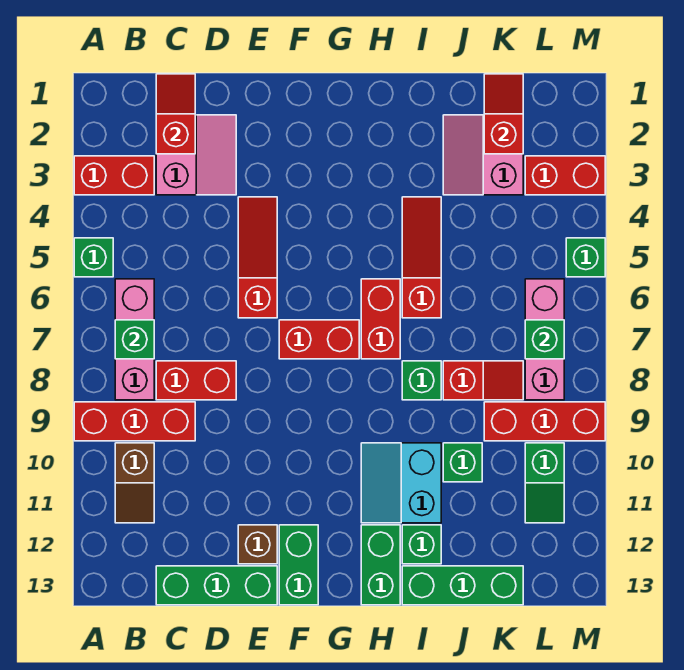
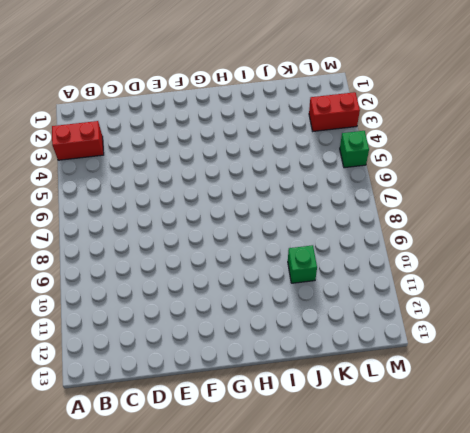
none -> green 1x1 brick [74,238,113,277]
none -> red 1x3 brick [74,402,195,441]
none -> pink 1x3 brick [115,279,154,400]
none -> brown 1x2 slope [115,443,154,523]

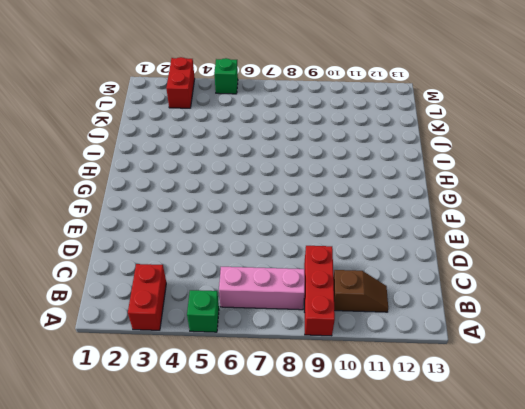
none -> pink 2x2 slope [156,115,236,195]
none -> red 1x2 brick [156,361,236,400]
none -> green 1x3 brick [156,566,277,605]
none -> red 1x3 slope [238,197,277,318]

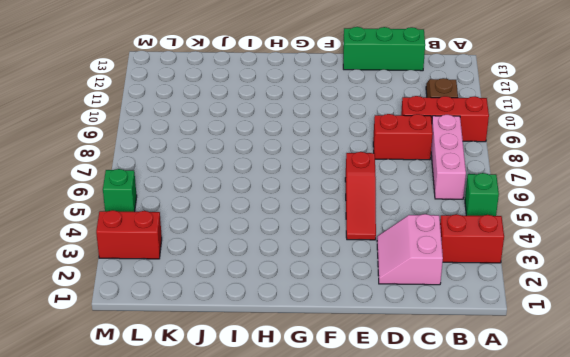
none -> brown 1x1 brick [238,525,277,564]
none -> red 1x2 brick [279,320,359,359]
none -> green 1x2 brick [279,525,318,605]
none -> red 1x2 brick [361,279,400,359]

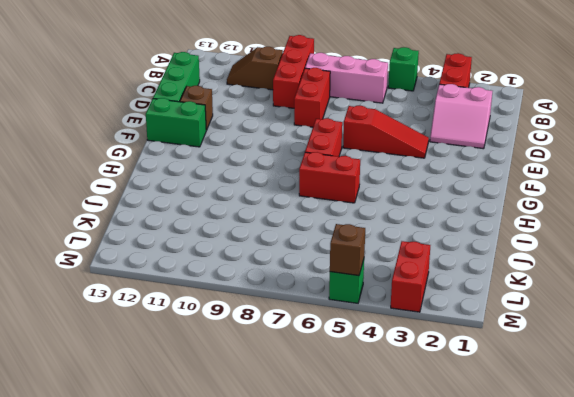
brown 1x1 brick [330,224,365,276] -> none
none -> cyan 2x2 slope [361,443,441,523]
none -> green 1x2 brick [361,525,400,605]
none -> red 1x3 slope [402,197,441,318]
none -> green 1x1 brick [402,361,441,400]

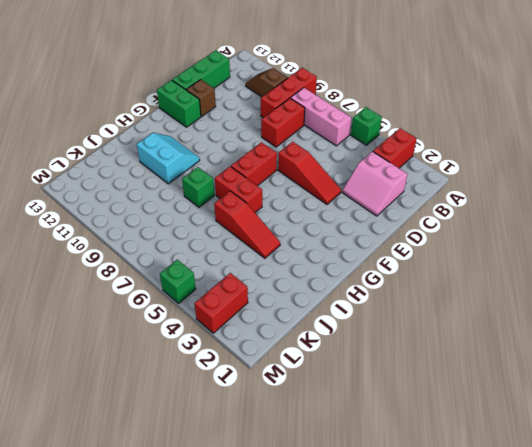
none -> green 1x2 brick [361,525,400,605]
none -> green 1x1 brick [402,525,441,564]
none -> green 1x3 brick [402,566,523,605]
none -> pink 2x2 slope [443,115,523,195]

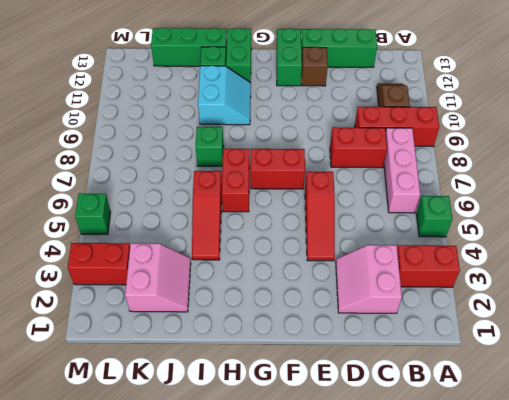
none -> red 1x2 slope [443,361,523,400]
none -> green 1x1 brick [443,443,482,482]
none -> red 1x3 brick [484,402,605,441]
none -> pink 1x3 brick [525,279,564,400]

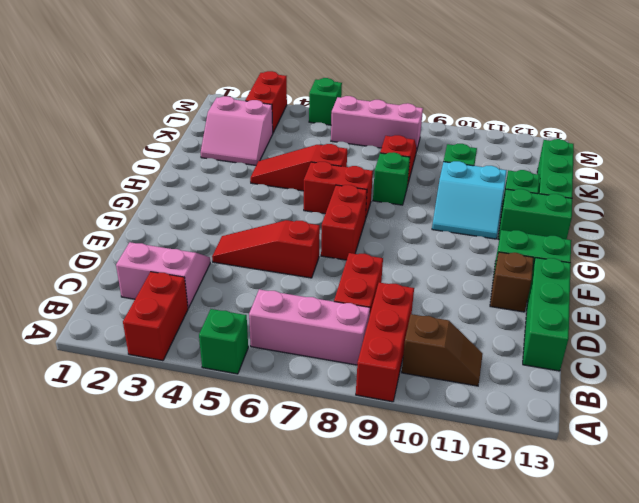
none -> red 1x3 brick [484,402,605,441]
none -> green 1x2 slope [525,443,564,523]
none -> green 1x1 brick [115,320,154,359]
none -> red 1x2 slope [156,74,195,154]

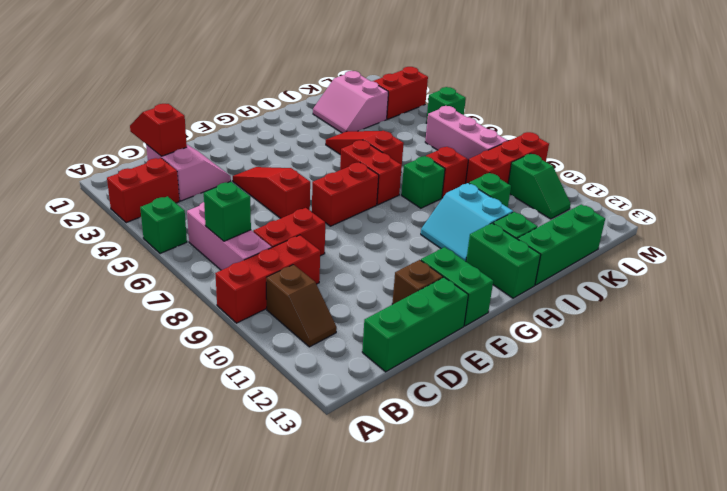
none -> red 1x2 slope [484,74,523,154]
none -> green 1x1 brick [525,320,564,359]

